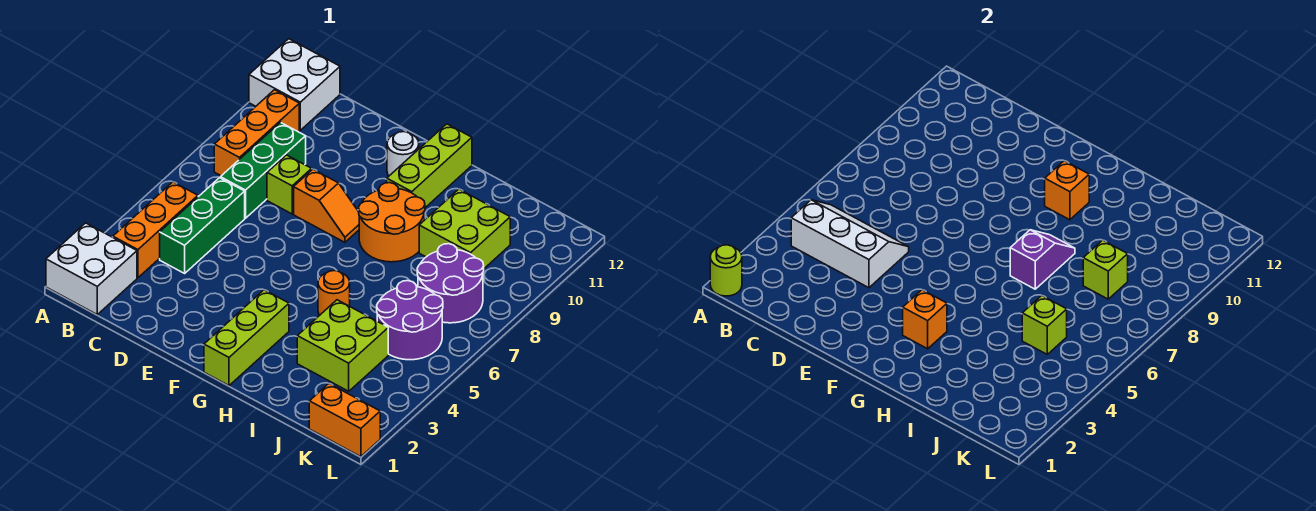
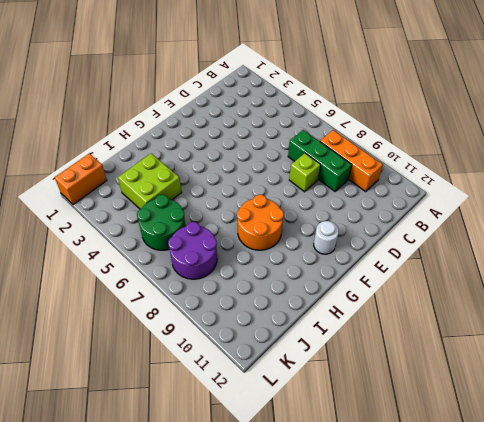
green 2x2 round brick [137,195,186,250] -> purple 2x2 round brick [377,281,443,360]
none -> white 2x2 brick [46,223,137,314]
none -> white 2x2 brick [249,39,340,130]
none -> orange 1x3 brick [113,182,198,278]

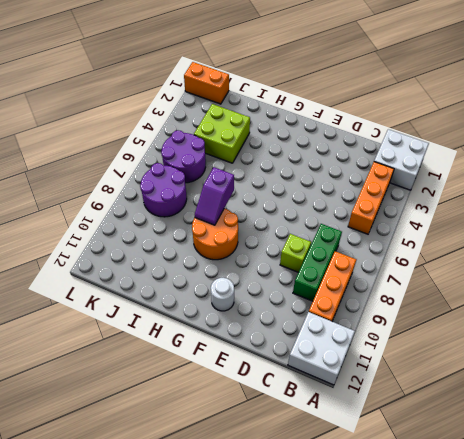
none -> green 1x3 brick [160,178,245,273]
none -> orange 1x2 slope [294,169,359,242]
none -> lime 1x3 brick [204,290,289,386]

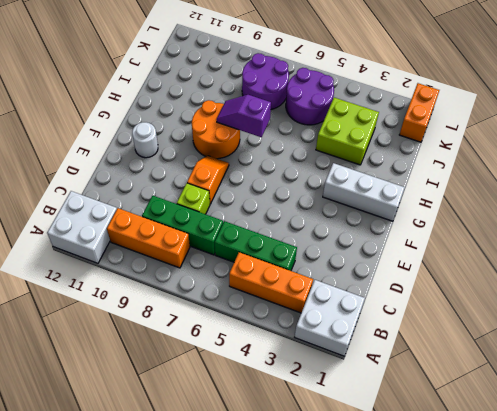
white 1x3 brick [323,163,405,221] -> lime 1x3 brick [204,290,289,386]
none -> lime 1x3 brick [387,124,472,208]
none -> orange 1x1 round brick [318,271,350,315]
none -> lime 2x2 brick [419,189,510,268]

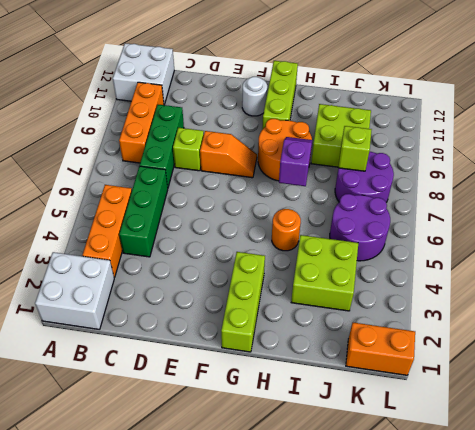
none -> lime 1x1 round brick [710,245,742,296]
none -> white 2x3 slope [791,200,909,288]
none -> orange 1x1 brick [903,290,947,349]

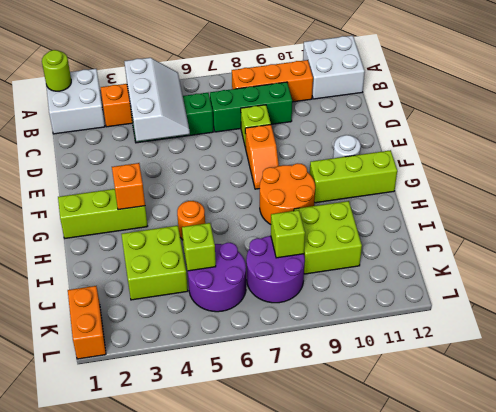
none -> orange 1x1 brick [1045,161,1089,220]
none -> purple 1x2 slope [1010,230,1075,289]

